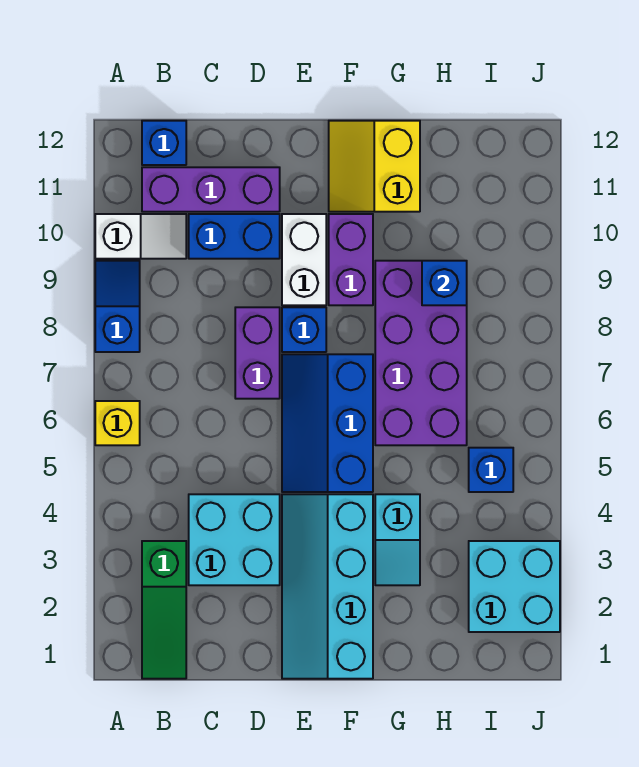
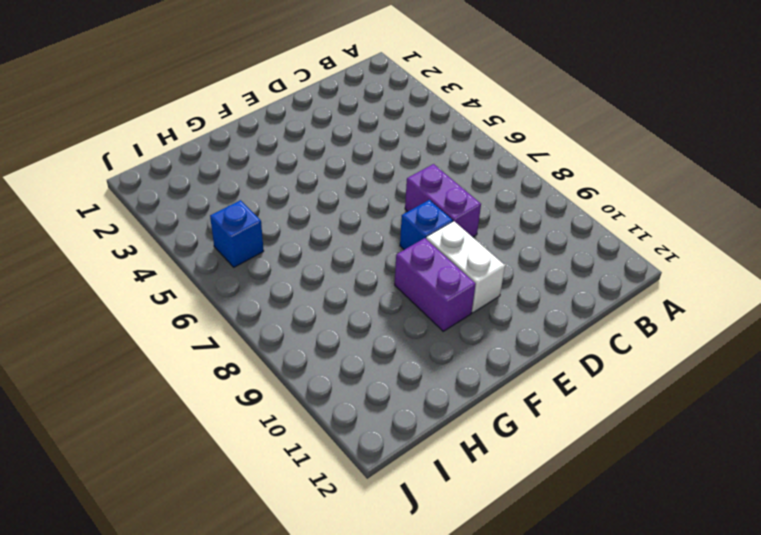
none -> yellow 1x1 brick [95,401,140,445]
none -> blue 1x2 slope [95,261,140,352]
none -> white 1x2 slope [95,214,186,259]

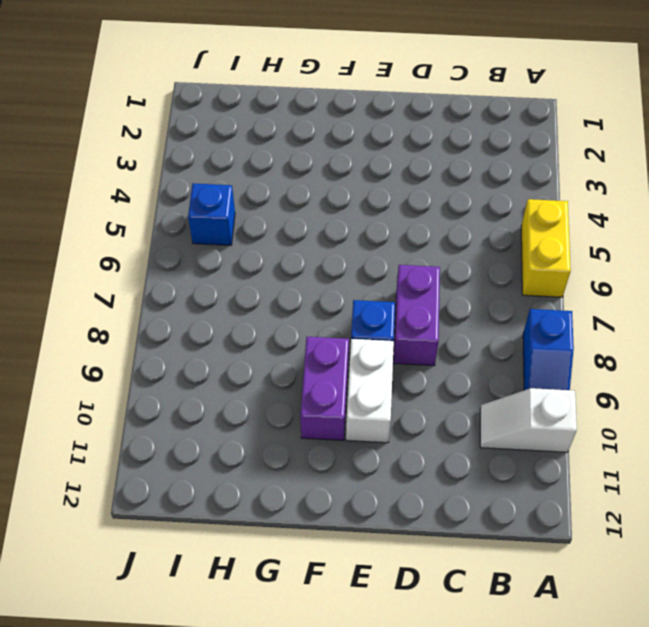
yellow 1x2 brick [521,199,571,297] -> yellow 1x1 brick [95,401,140,445]
none -> green 1x3 slope [142,541,186,679]
none -> purple 1x3 brick [142,167,280,212]
none -> blue 1x1 brick [142,121,186,165]

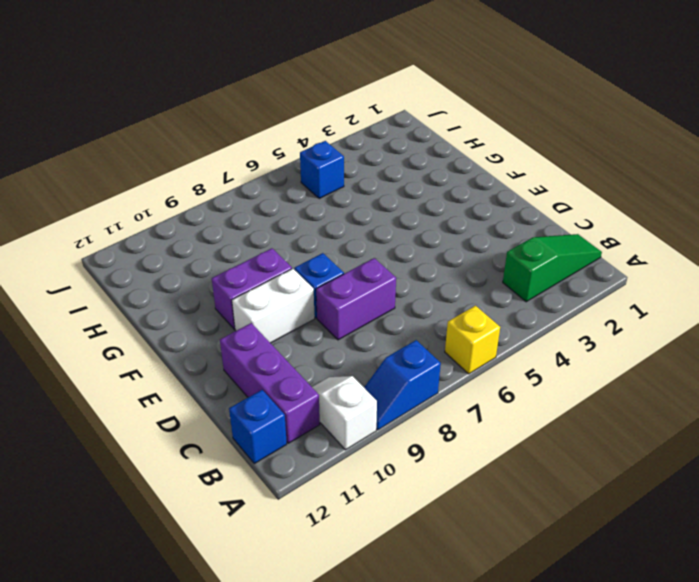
none -> cyan 2x2 brick [189,494,280,585]
none -> blue 1x2 brick [189,214,280,259]
none -> cyan 2x4 slope [282,494,373,679]

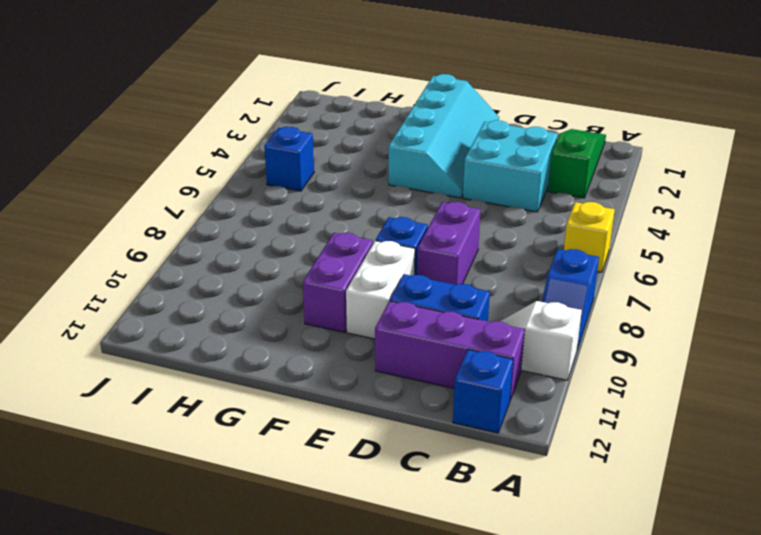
none -> blue 2x3 slope [282,354,373,492]
none -> yellow 2x2 slope [329,121,420,212]
none -> cyan 1x2 slope [375,494,420,585]

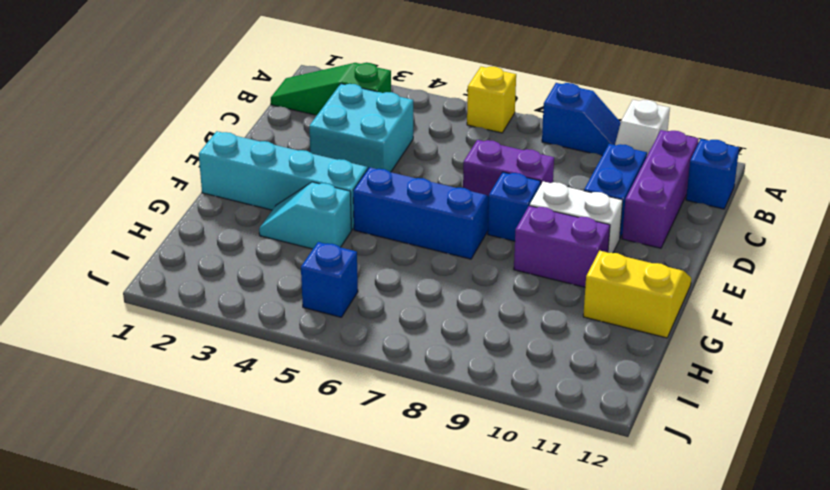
none -> purple 2x4 brick [375,261,467,445]
none -> cyan 2x2 brick [469,541,560,632]
none -> blue 1x1 brick [422,261,467,305]

